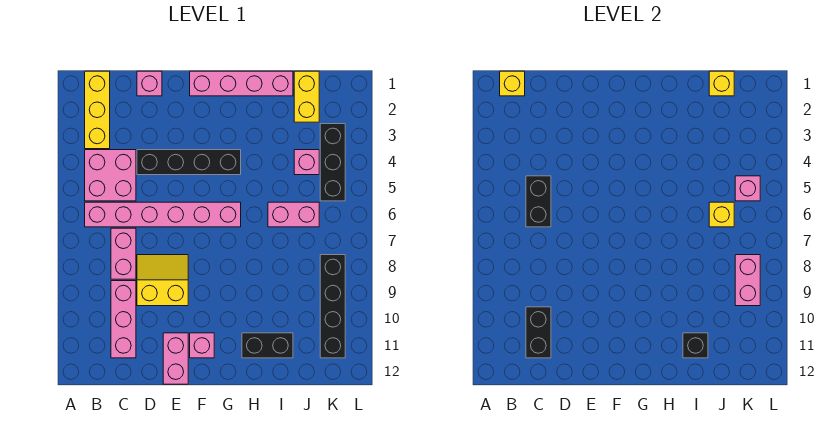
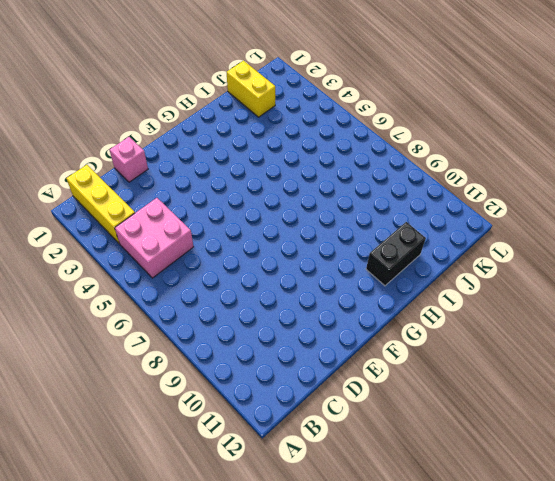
none -> pink 1x6 brick [85,202,241,227]
none -> pink 1x2 brick [111,228,136,279]
none -> pink 1x3 brick [111,281,136,358]

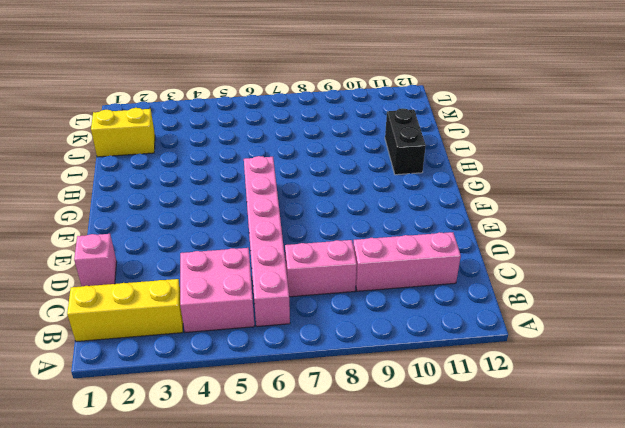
none -> black 1x4 brick [137,150,241,175]
none -> yellow 2x2 slope [137,255,188,306]
none -> pink 1x2 brick [163,333,188,384]

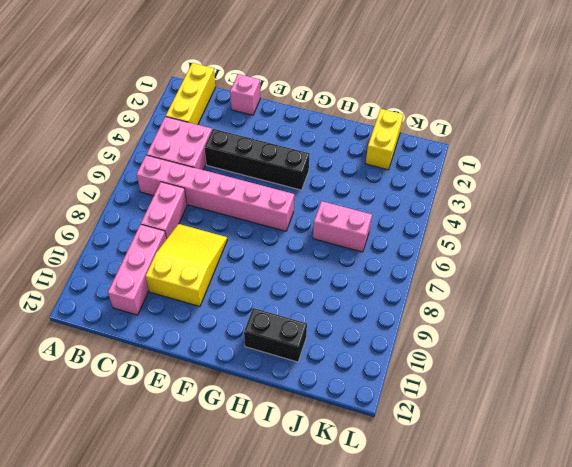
yellow 2x3 slope [146,224,227,307] -> yellow 2x2 slope [137,255,188,306]
none -> pink 1x2 brick [163,333,188,384]
none -> pink 1x4 brick [190,71,293,96]
none -> pink 1x1 brick [190,333,214,358]

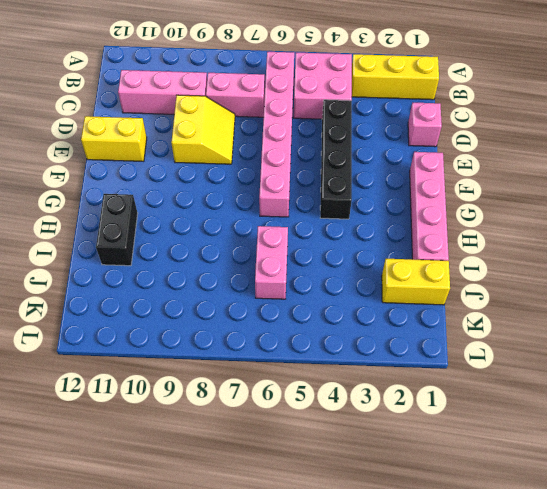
yellow 1x2 brick [81,116,147,161] -> pink 1x2 brick [163,333,188,384]
none -> pink 1x1 brick [190,333,214,358]
none -> pink 1x1 brick [294,150,319,175]
none -> black 1x3 brick [320,124,345,201]

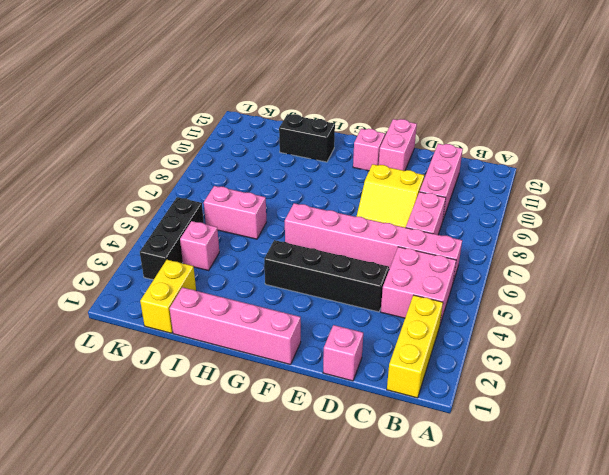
none -> black 1x4 brick [320,255,345,358]
none -> yellow 1x1 brick [500,71,525,96]
none -> black 1x2 brick [526,176,551,227]

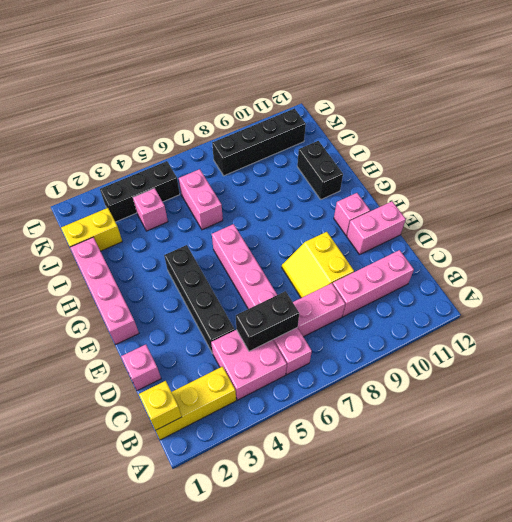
none -> black 1x2 brick [526,307,551,358]
none -> black 1x1 brick [683,333,708,358]
none -> yellow 1x1 brick [709,71,734,96]

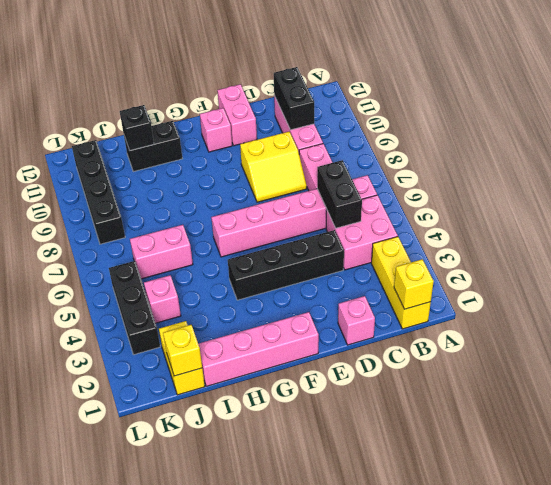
none -> yellow 1x1 brick [709,202,734,227]
none -> pink 1x1 brick [735,176,760,201]
none -> pink 1x2 brick [735,255,760,306]

